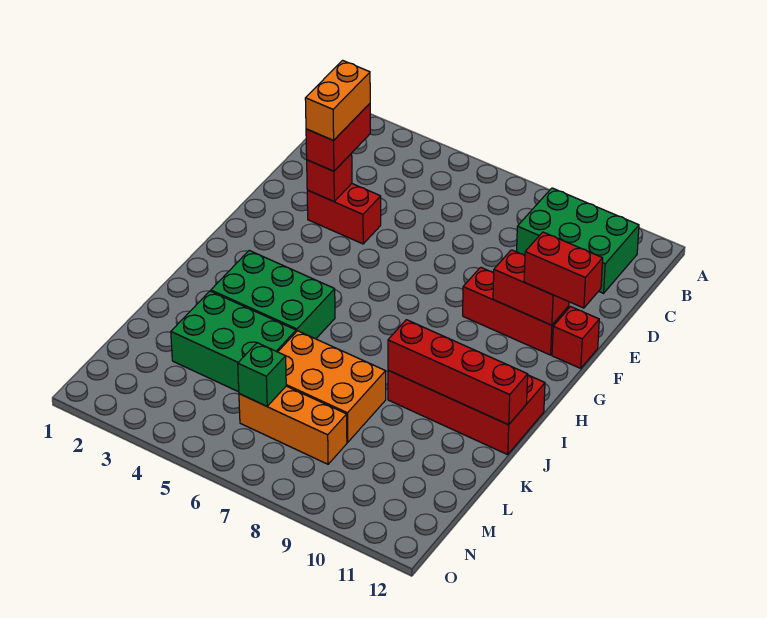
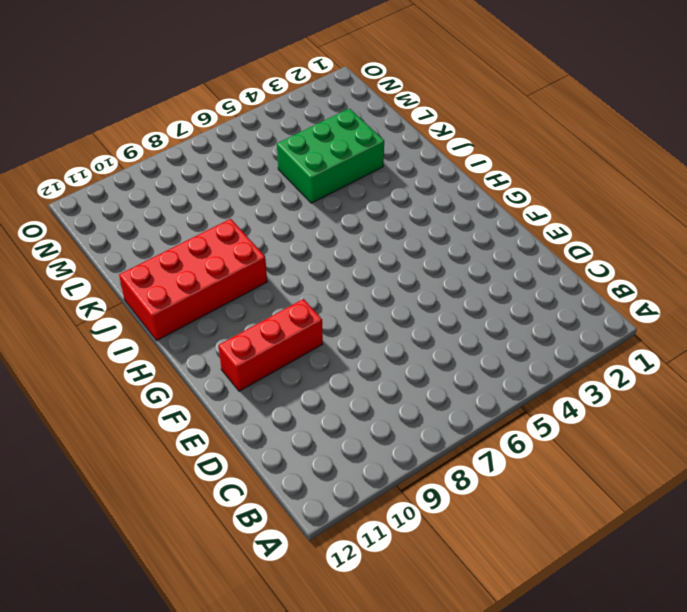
none -> green 2x3 brick [517,188,639,293]
none -> red 1x2 brick [307,184,381,244]
none -> red 1x1 brick [552,307,599,369]

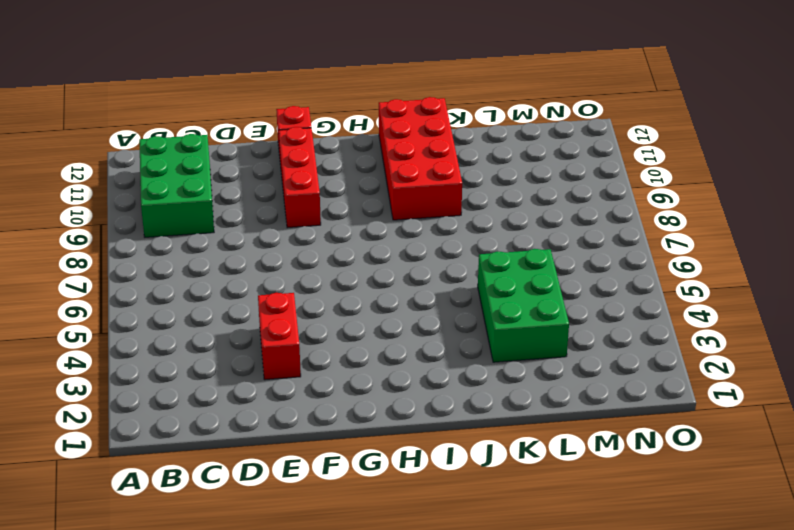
none -> green 2x3 brick [211,251,335,339]
none -> orange 2x3 brick [278,331,386,442]
none -> orange 1x3 brick [239,386,347,464]

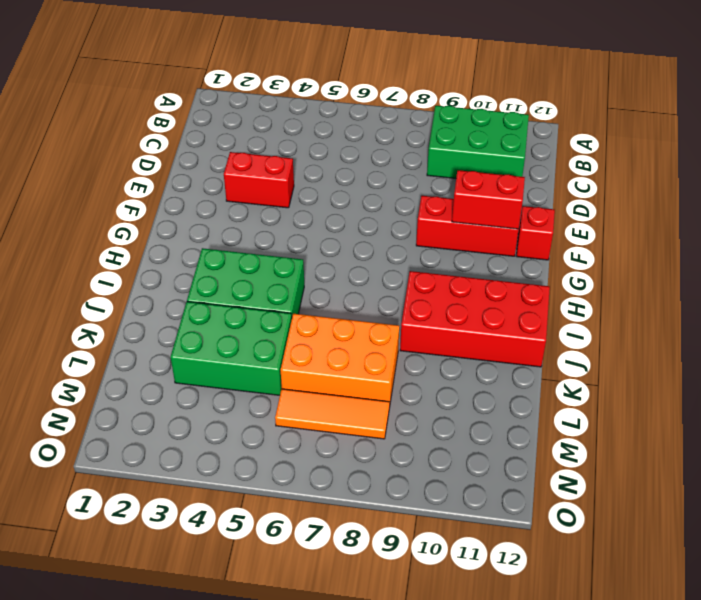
orange 1x3 tile [275,389,390,439] -> orange 1x3 brick [239,386,347,464]
none -> red 1x1 brick [307,153,352,201]
none -> red 1x4 brick [388,320,528,425]
none -> green 1x1 brick [238,343,286,406]

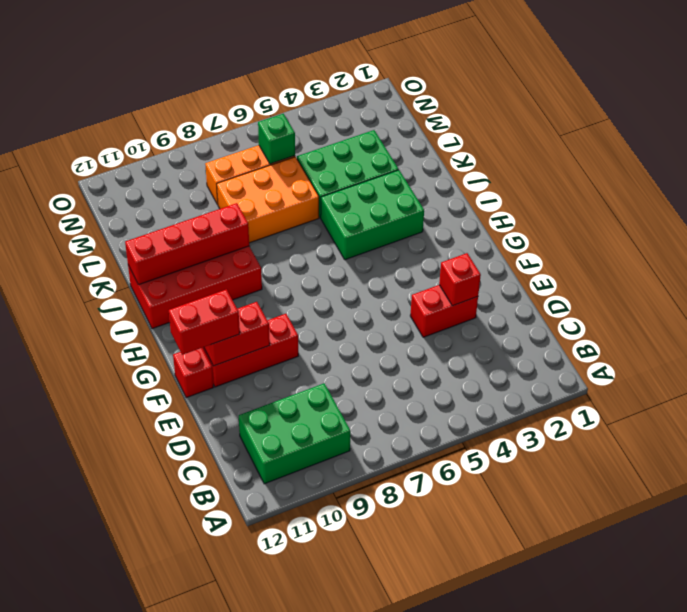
none -> red 1x2 brick [306,104,370,171]
none -> orange 1x2 brick [305,60,370,140]

